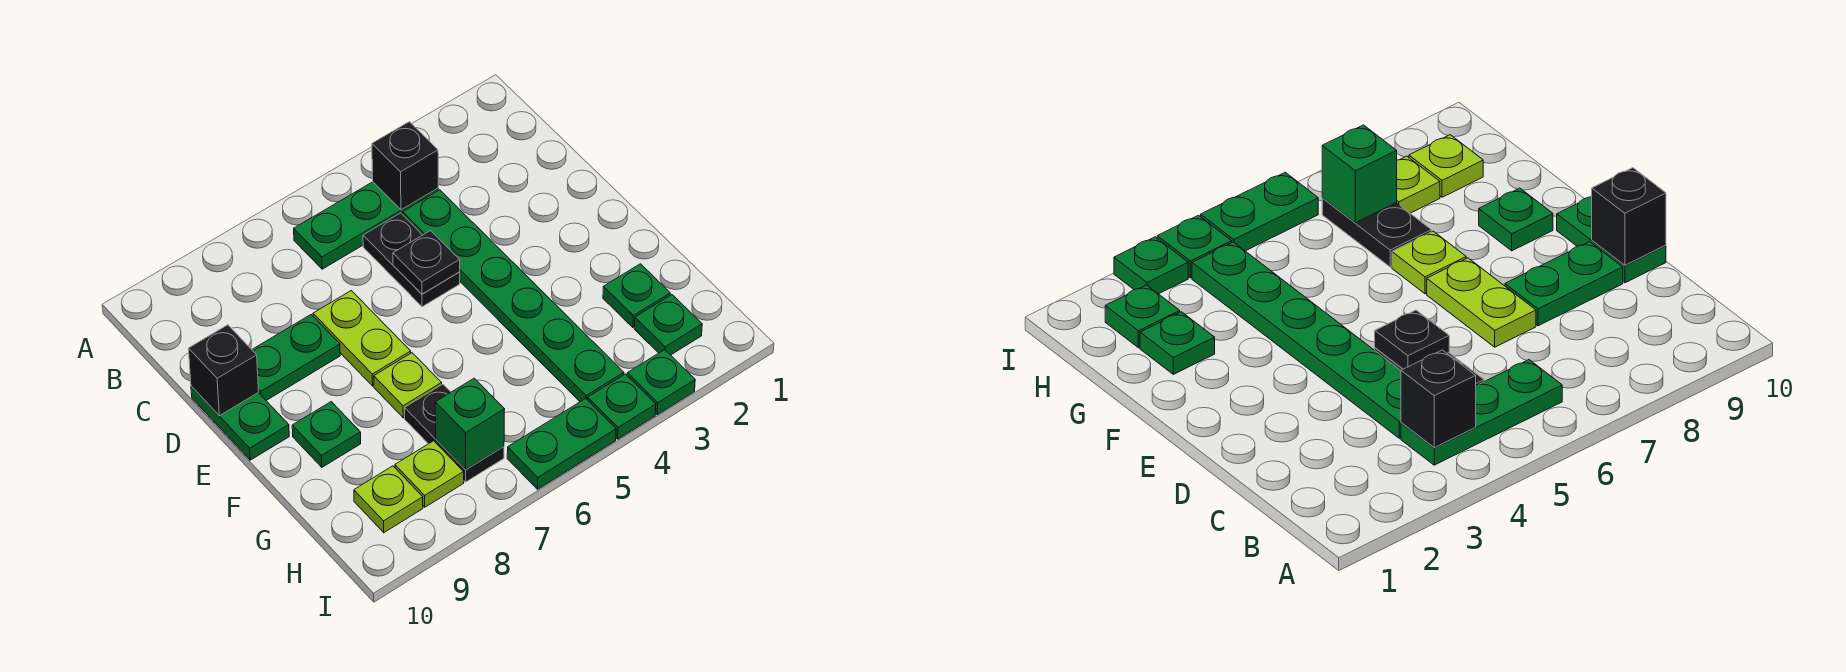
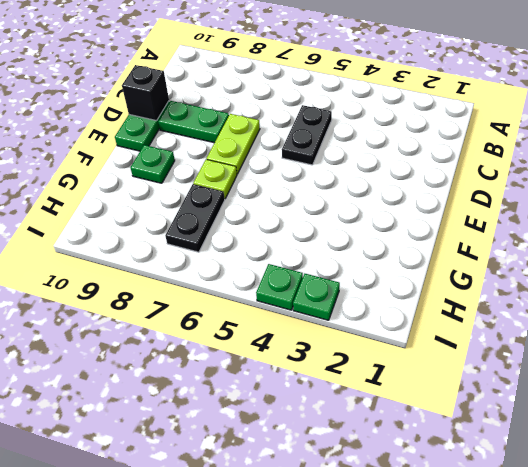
none -> green 1x3 plate [294,182,438,269]
none -> green 1x6 plate [403,190,624,402]
none -> green 1x1 plate [603,264,670,327]

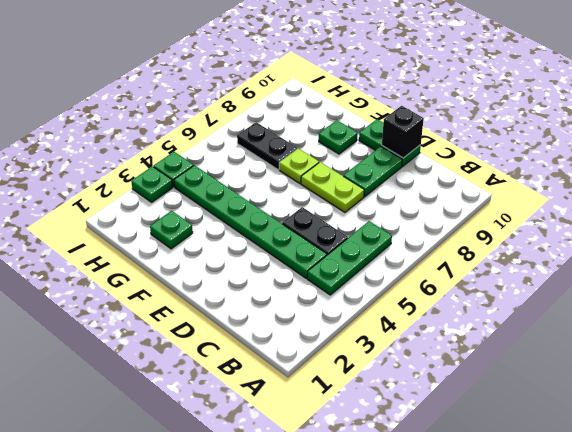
none -> green 1x1 plate [634,295,702,355]
none -> lime 1x1 plate [395,441,464,507]
none -> lime 1x1 plate [354,466,423,533]

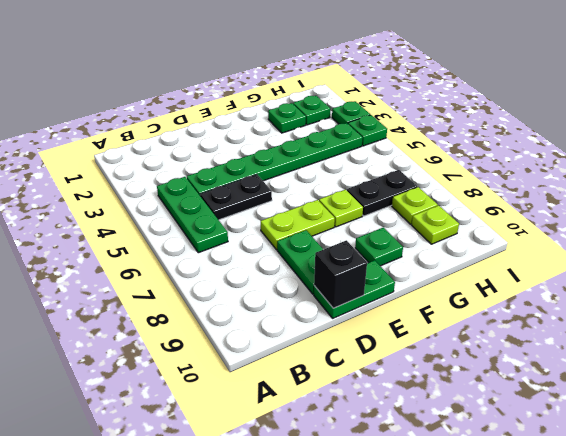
none -> green 1x2 plate [507,399,616,489]
none -> black 1x1 brick [372,122,438,210]
none -> black 1x1 plate [393,231,460,294]

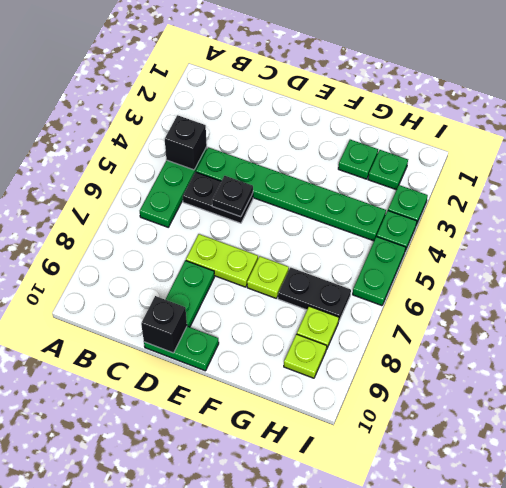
none -> green 1x1 plate [292,402,361,467]
none -> green 1x1 brick [435,378,505,470]

